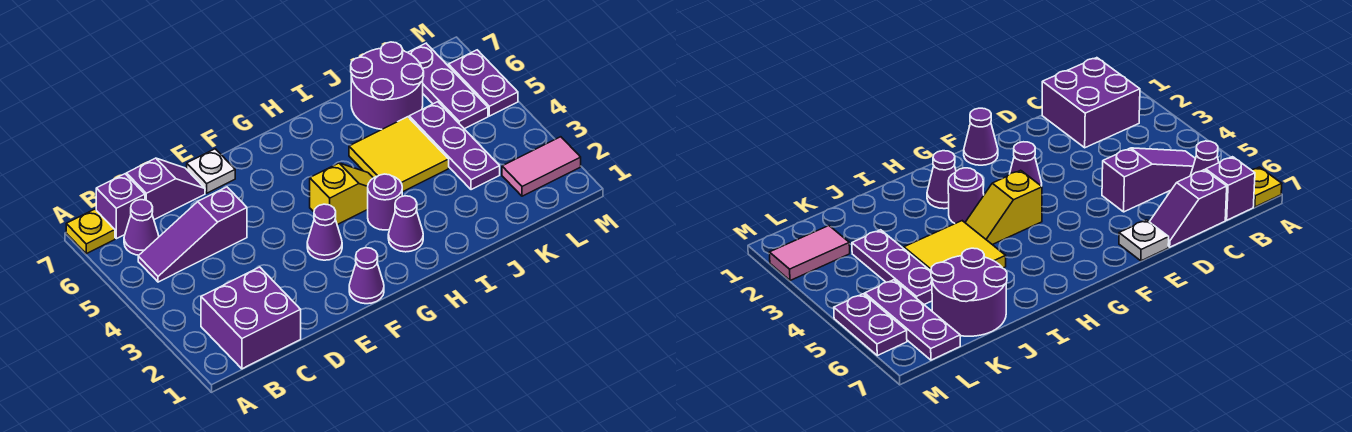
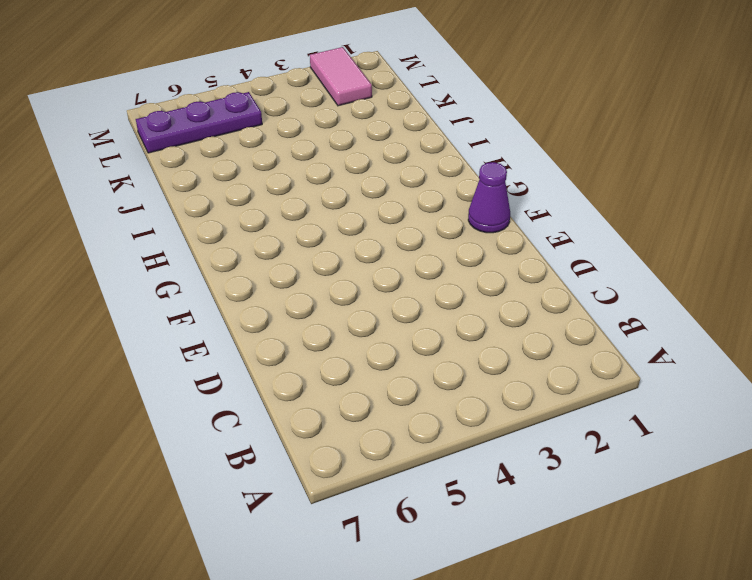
none -> yellow 1x1 plate [66,209,115,254]
none -> purple 2x2 brick [201,267,301,369]
none -> purple 1x3 slope [138,187,247,282]

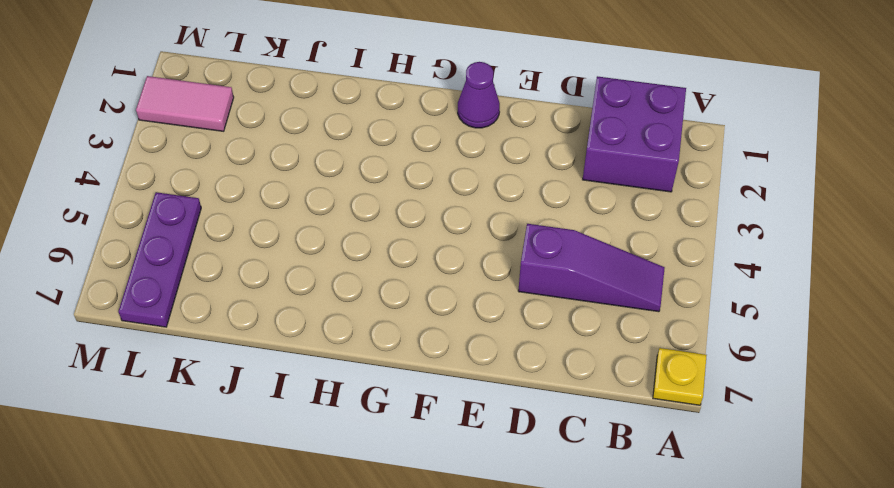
none -> purple 1x1 cone [124,200,159,255]
none -> purple 1x1 brick [96,174,145,239]
none -> purple 1x2 slope [126,158,205,220]

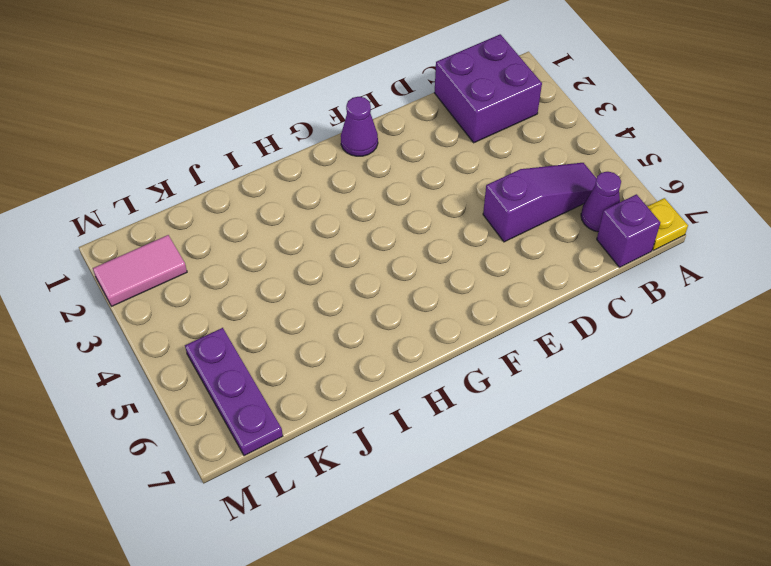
none -> purple 1x2 slope [126,158,205,220]
none -> white 1x1 plate [187,149,235,193]
none -> purple 1x1 cone [307,204,342,260]

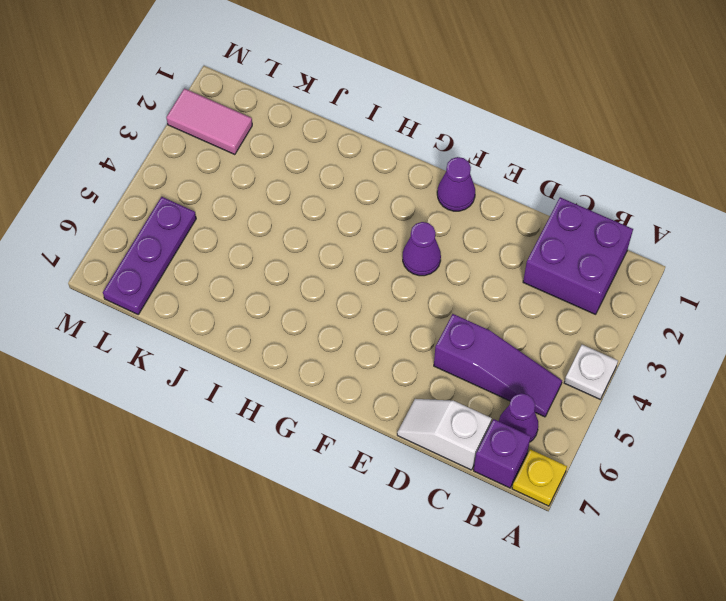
white 1x1 plate [564,345,618,399] -> white 1x1 plate moved to [187,149,235,193]
white 1x2 slope [397,399,492,470] -> purple 1x2 slope [126,158,205,220]
none -> yellow 1x2 slope [310,163,373,225]
none -> purple 1x1 cone [388,196,423,252]
none -> purple 1x1 round brick [368,174,402,230]

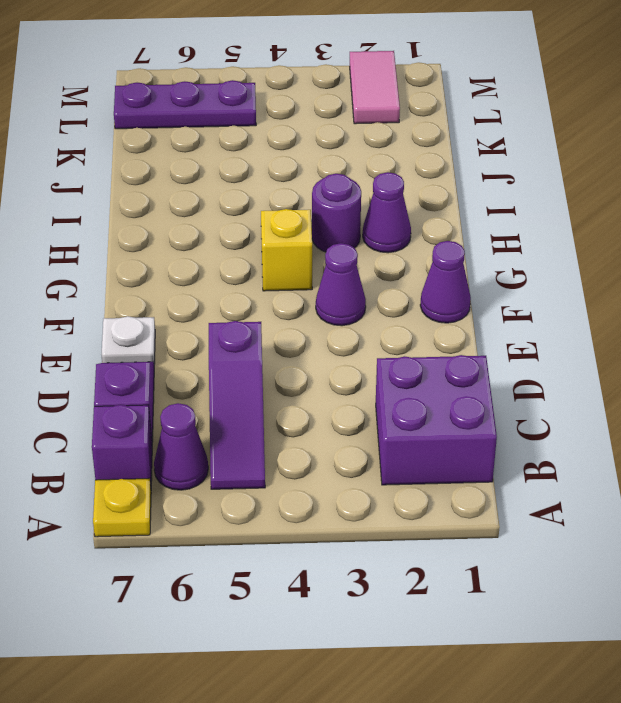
none -> yellow 2x2 tile [349,117,449,192]
none -> purple 2x2 round brick [351,42,424,129]
none -> purple 1x3 plate [409,102,500,190]

